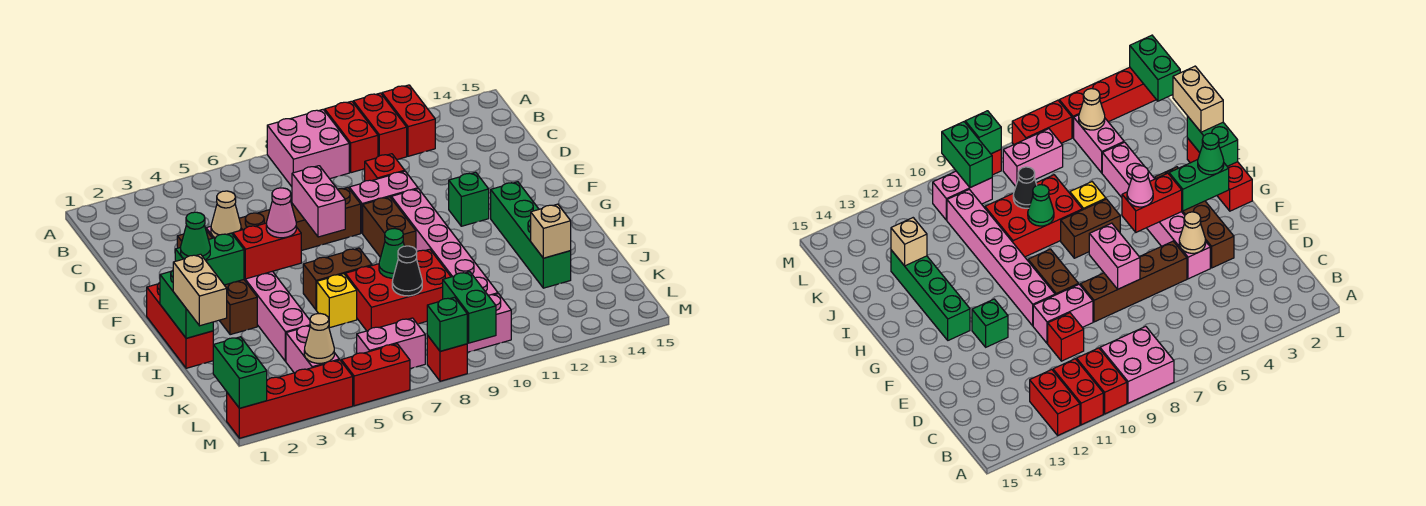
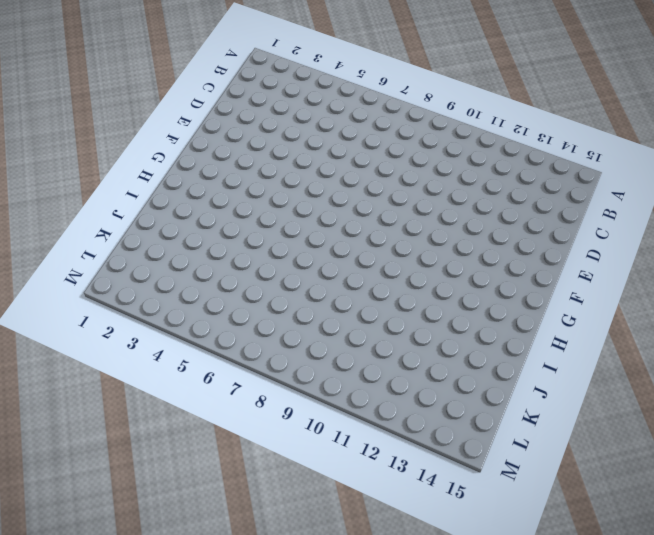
none -> pink 2x2 brick [267,110,349,187]
none -> red 1x2 brick [325,101,378,173]
none -> red 1x2 brick [353,93,407,160]
none -> red 1x2 brick [382,85,435,156]

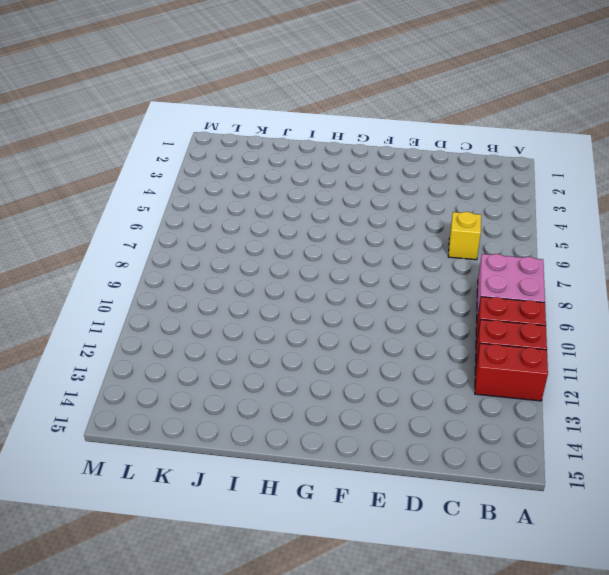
yellow 1x1 brick [448,212,481,260] -> yellow 1x1 brick moved to [317,274,357,328]
none -> red 1x1 brick [365,154,405,181]
none -> brown 1x4 brick [177,230,257,335]
none -> pink 1x6 brick [206,226,310,361]
none -> brown 1x4 brick [239,188,361,251]

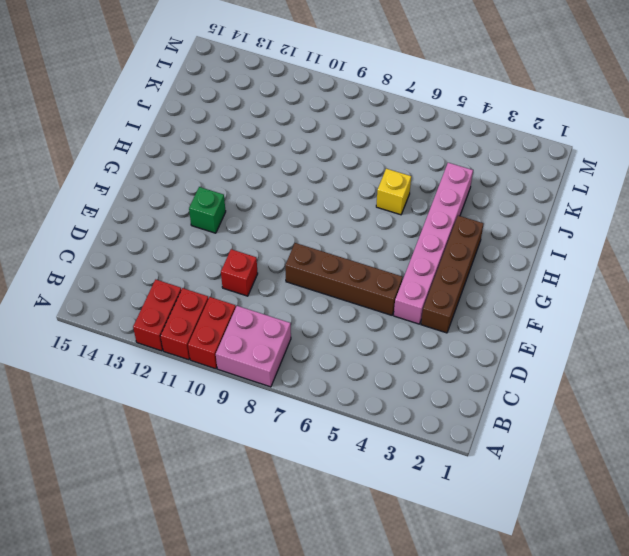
none -> pink 1x2 brick [349,171,418,233]
none -> brown 1x2 brick [363,197,416,257]
none -> pink 1x6 brick [391,189,498,295]
none -> red 1x3 brick [147,283,213,368]

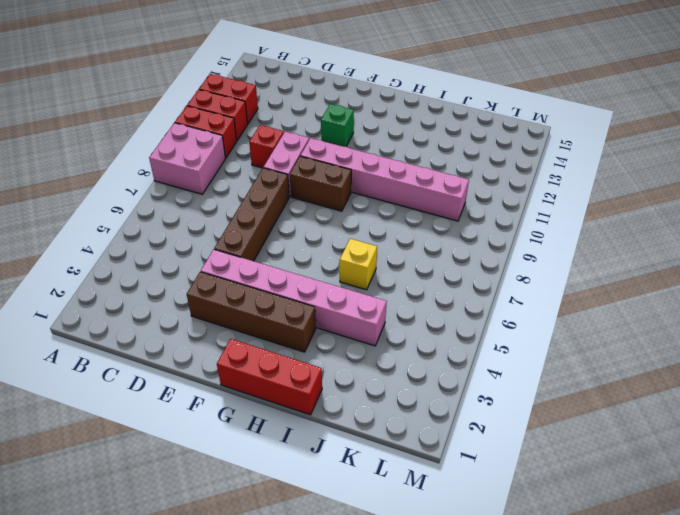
none -> green 1x4 brick [491,182,571,288]
none -> brown 1x2 brick [303,248,372,310]
none -> red 2x3 brick [345,249,451,331]
none -> pink 1x2 brick [286,326,339,373]

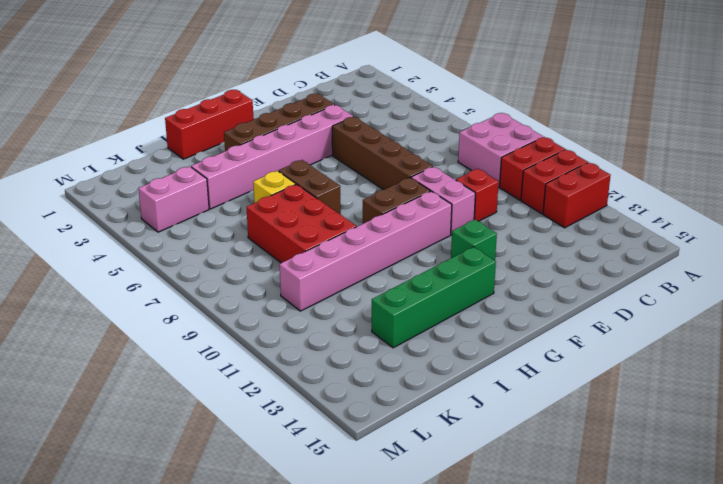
none -> pink 1x2 brick [357,318,425,369]
none -> pink 1x2 brick [467,294,511,352]
none -> red 1x4 brick [227,360,353,438]
none -> red 1x2 brick [341,344,410,406]

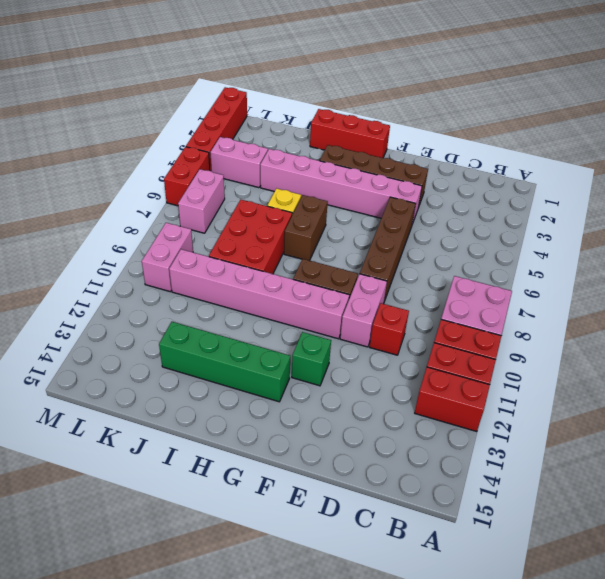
none -> red 1x1 brick [427,335,467,381]
none -> tan 1x1 cone [211,191,241,238]
none -> pink 1x2 brick [292,166,345,237]
none -> green 1x2 brick [175,233,244,285]

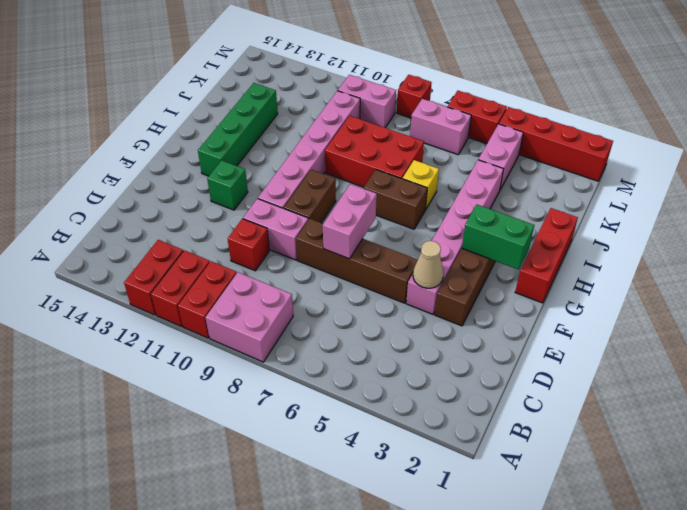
none -> red 1x2 brick [233,223,301,279]
none -> green 1x2 brick [160,270,213,338]
none -> green 1x1 cone [379,228,404,278]
none -> black 1x1 cone [392,246,422,296]

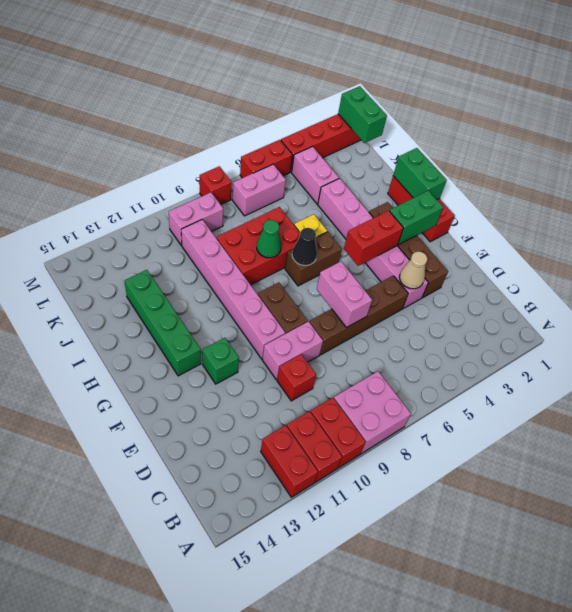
black 1x1 cone [292,228,317,266] -> black 1x1 cone moved to [392,246,422,296]
none -> tan 1x1 brick [531,204,571,258]
none -> tan 1x1 cone [304,314,334,363]
none -> green 1x2 brick [443,272,496,343]
none -> green 1x1 brick [427,297,467,351]

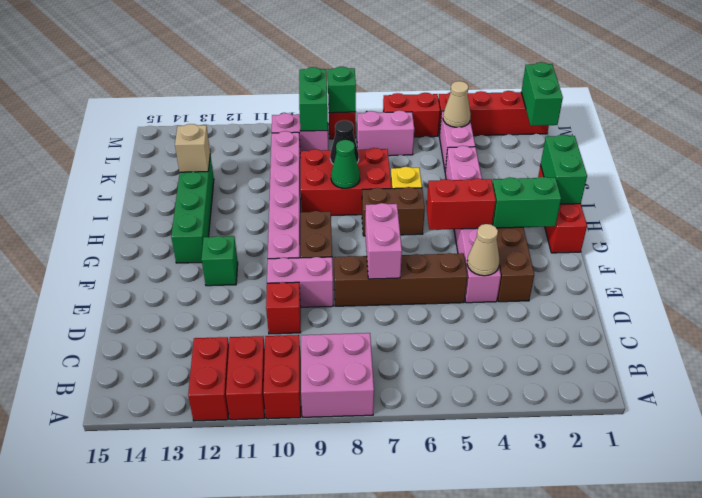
none -> green 1x1 cone [181,212,210,260]
none -> pink 1x1 cone [266,188,296,238]
none -> tan 1x2 brick [173,254,227,326]

